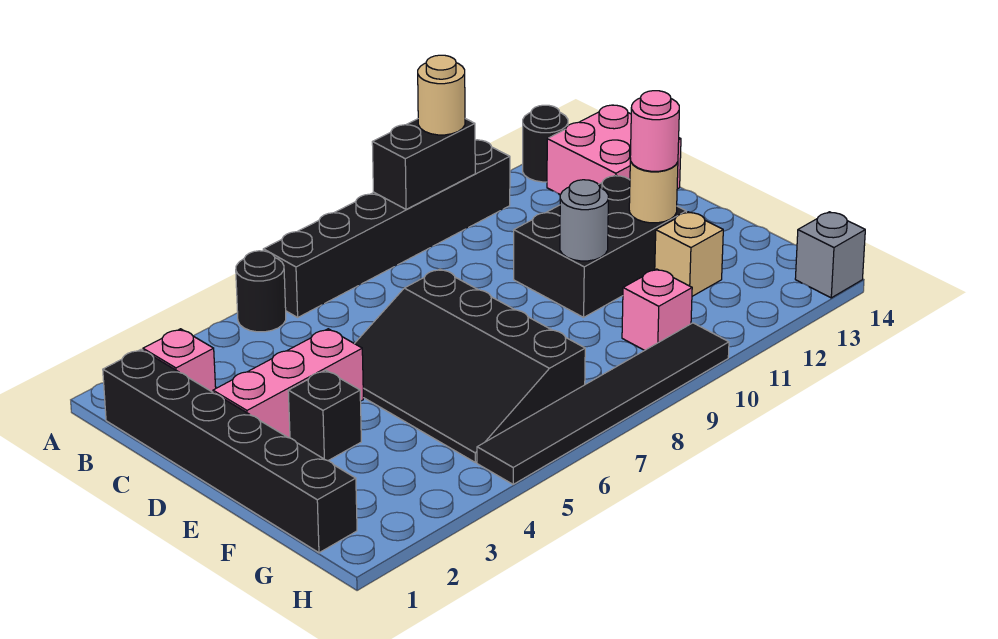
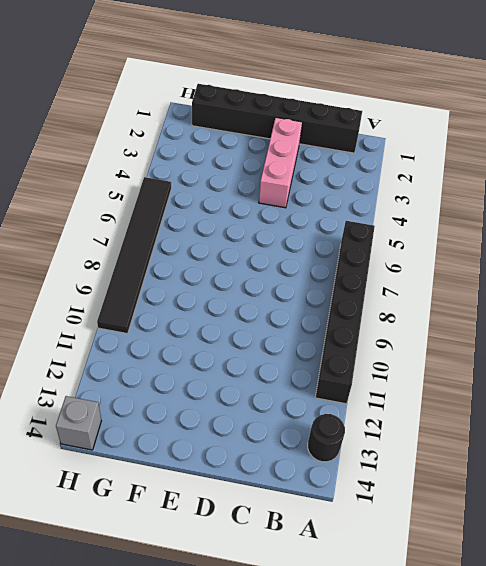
none -> black 1x1 round brick [236,251,286,332]
none -> pink 1x1 brick [143,329,216,392]
none -> pink 2x2 brick [547,105,681,195]

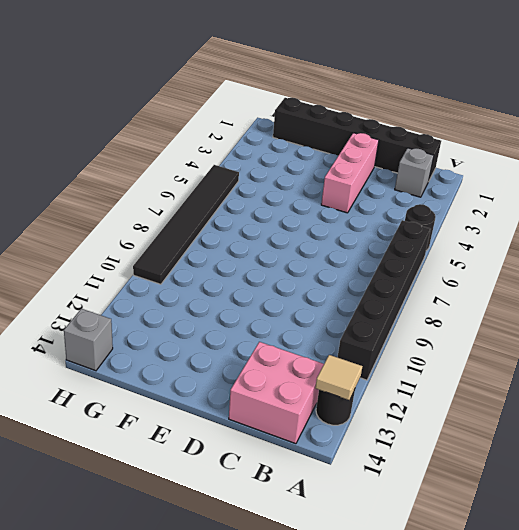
tan 1x1 tile [315,355,362,400] -> none
grey 1x1 brick [395,148,434,197] -> pink 1x1 brick [143,329,216,392]
none -> black 3x4 slope [355,269,585,462]
none -> black 2x3 brick [514,175,686,317]
none -> black 1x1 brick [288,370,361,461]

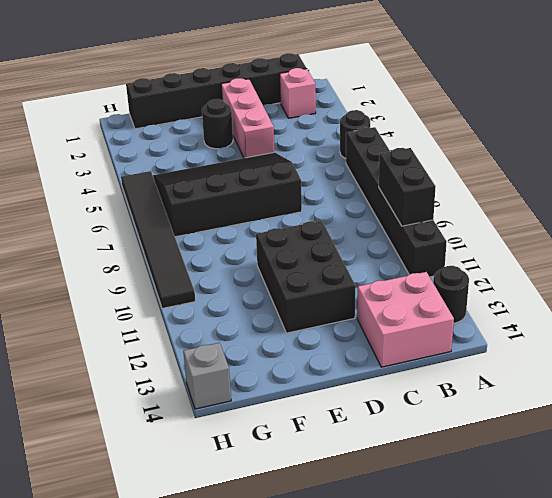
black 1x1 round brick [202,99,233,149] -> black 1x1 brick [288,370,361,461]
none -> tan 1x1 brick [655,212,723,296]
none -> pink 1x1 brick [622,269,692,350]
none -> grey 1x1 round brick [560,180,608,261]

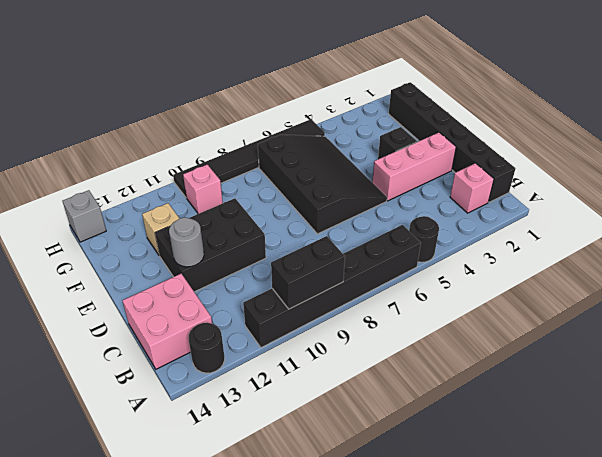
grey 1x1 round brick [169,217,204,267] -> grey 1x1 round brick moved to [560,180,608,261]
none -> tan 1x1 round brick [629,159,678,223]
none -> tan 1x1 round brick [418,55,465,135]
none -> pink 1x1 round brick [630,91,679,171]

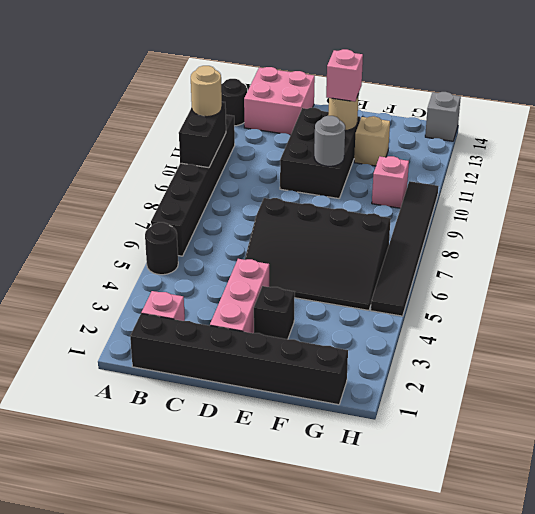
pink 1x1 brick [326,49,363,102] -> pink 1x1 round brick [630,91,679,171]

